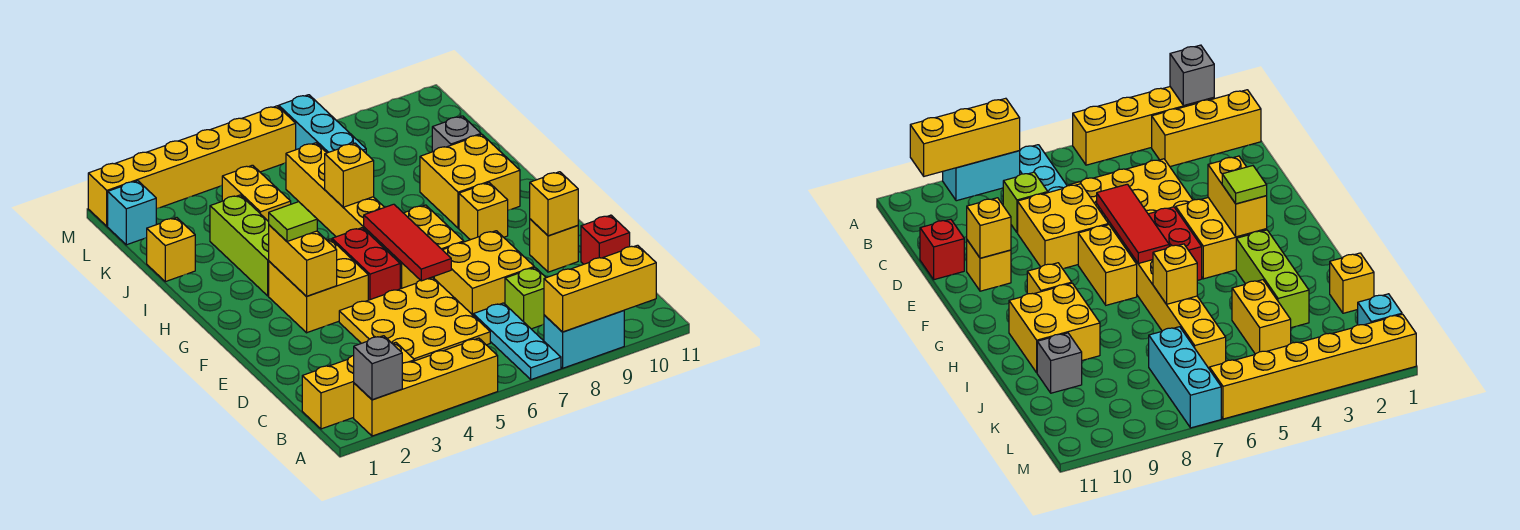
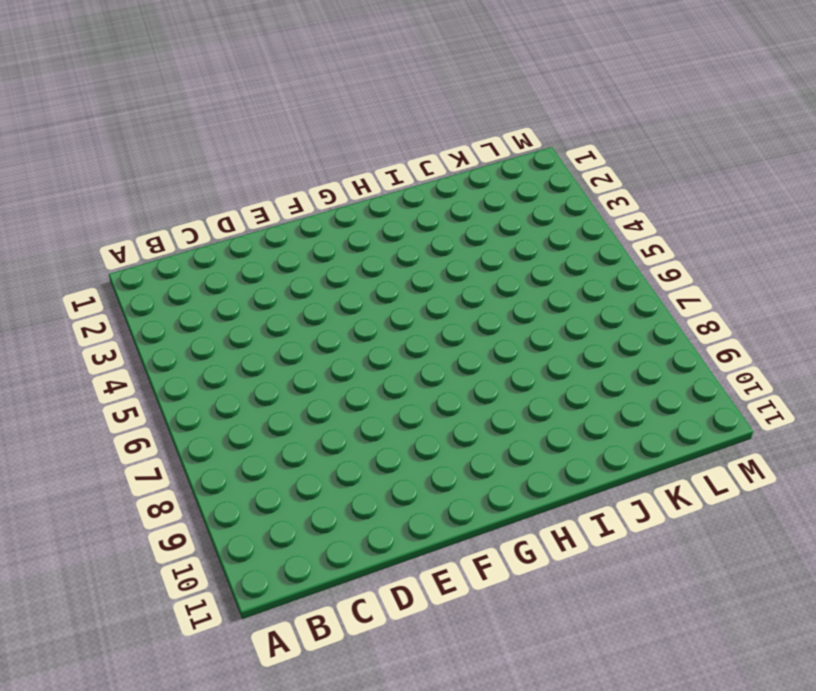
none -> yellow 1x4 brick [354,338,498,436]
none -> cyan 1x3 plate [473,303,561,380]
none -> cyan 1x2 brick [544,311,624,368]

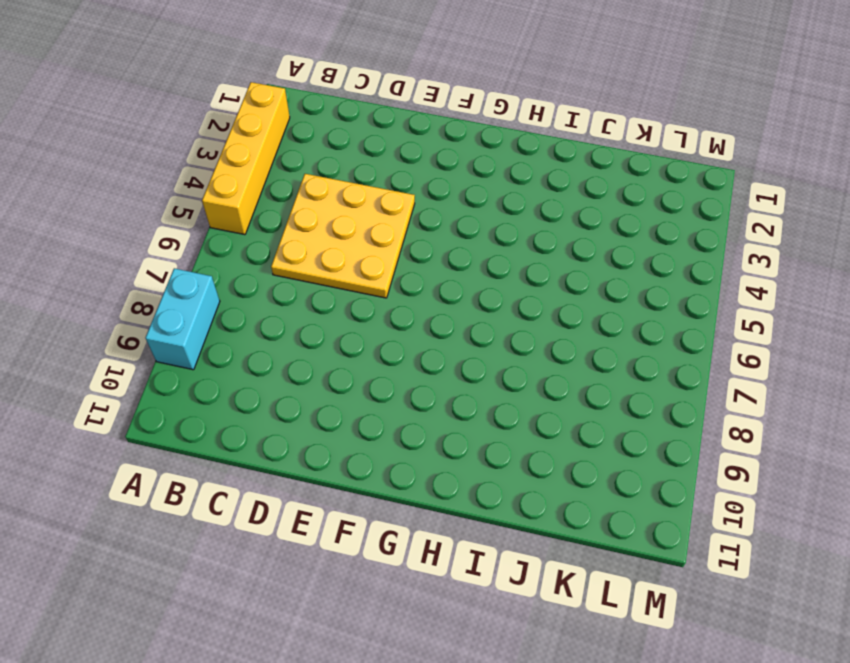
none -> cyan 1x3 plate [473,303,561,380]
none -> yellow 1x3 brick [302,342,415,429]
none -> lime 1x1 brick [505,268,546,329]

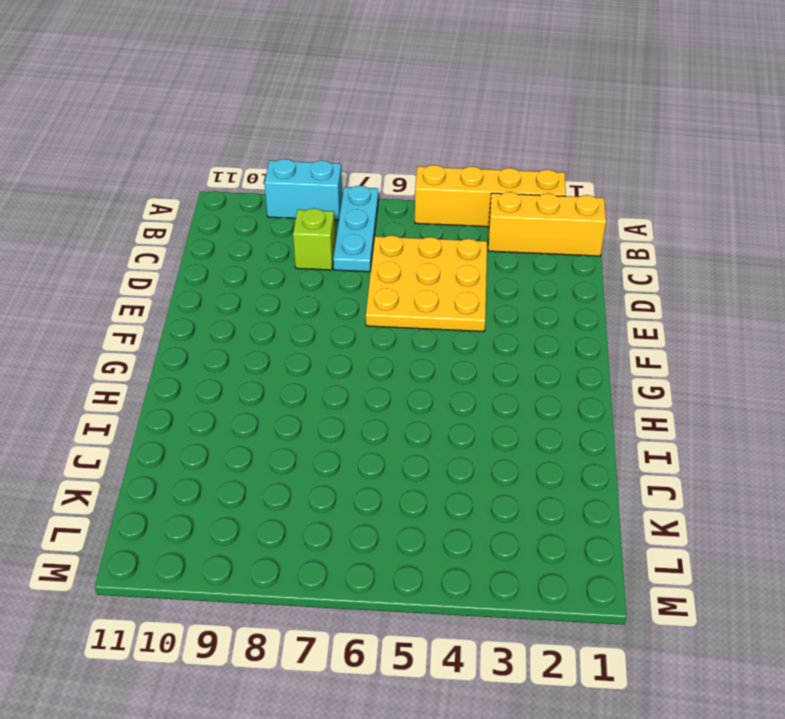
none -> yellow 2x2 brick [434,231,534,315]
none -> red 1x1 brick [581,215,630,264]
none -> yellow 1x1 brick [530,219,578,272]

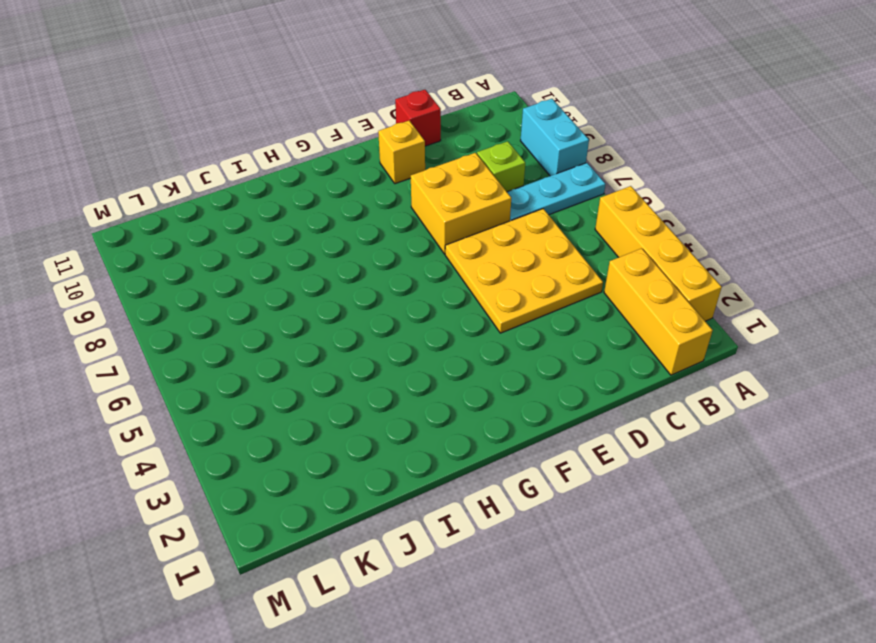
none -> yellow 2x2 brick [269,239,368,333]
none -> red 1x2 brick [332,228,400,300]
none -> yellow 1x6 brick [286,143,432,289]

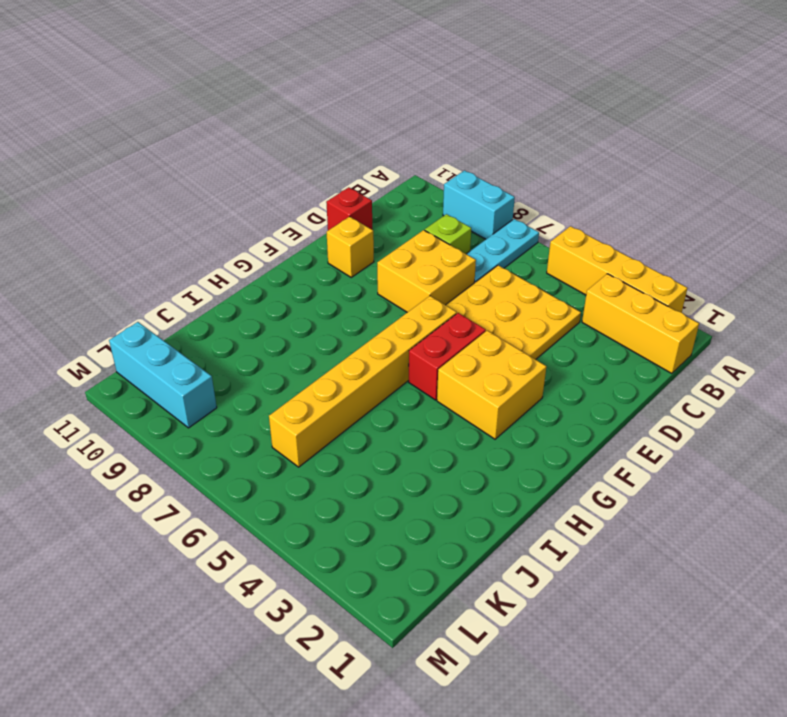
cyan 1x3 brick [109,322,217,428] -> cyan 1x3 brick turned to [279,95,366,153]
none -> yellow 1x2 brick [404,205,464,278]
none -> yellow 1x1 brick [459,183,508,240]
none -> lime 1x3 brick [210,195,269,296]

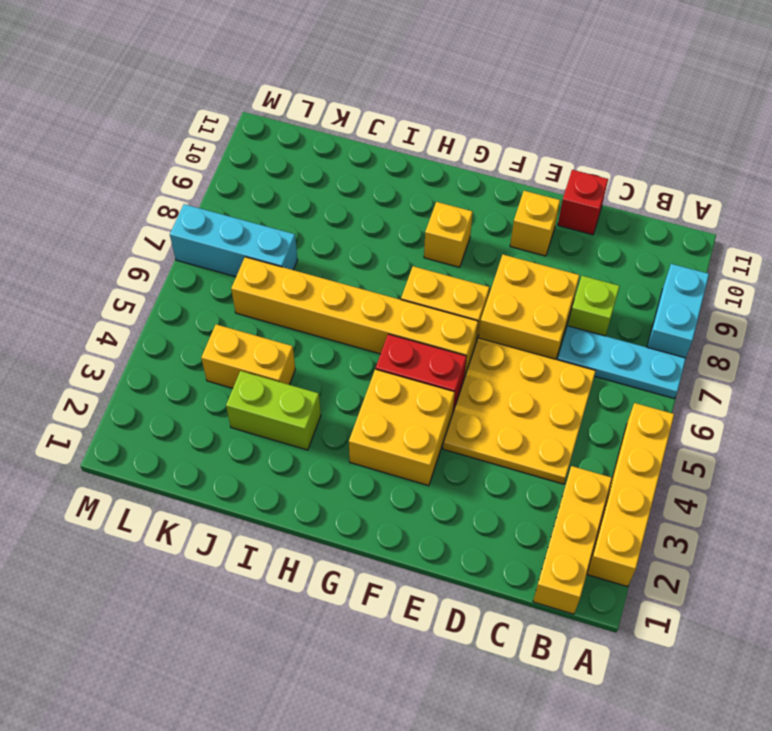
lime 1x2 brick [226,371,321,450] -> lime 1x3 brick [210,195,269,296]
none -> yellow 2x2 brick [420,134,520,228]
none -> yellow 1x1 brick [147,218,195,282]
none -> grey 1x1 brick [432,116,481,152]

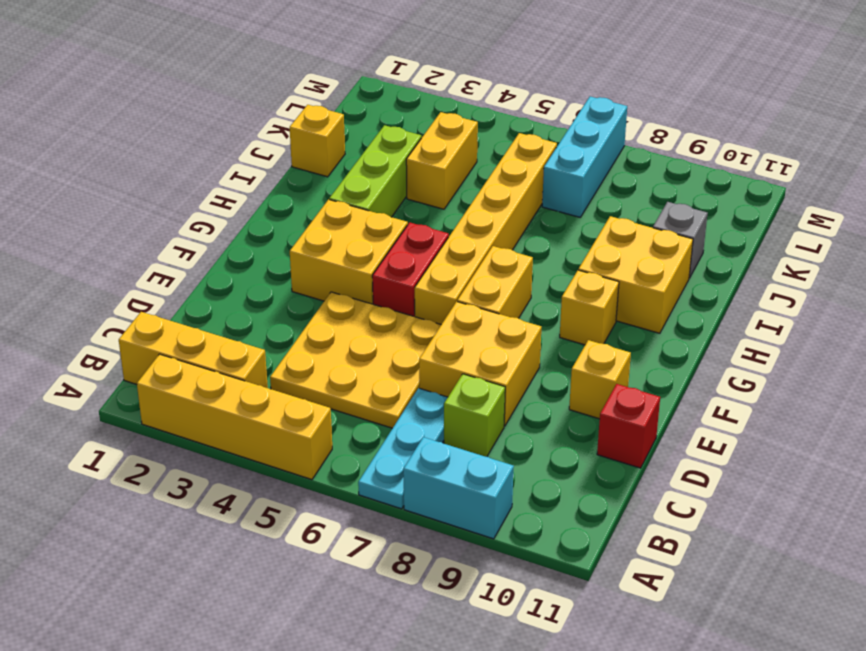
none -> cyan 1x1 brick [108,181,156,245]
none -> yellow 1x6 brick [88,106,296,226]
none -> grey 1x1 brick [354,336,402,400]

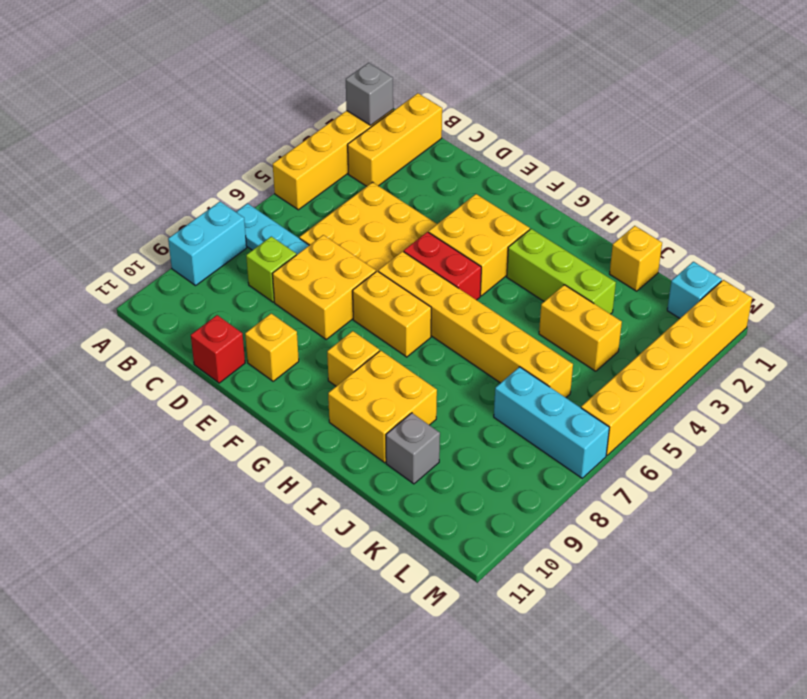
none -> yellow 1x3 brick [544,245,656,332]
none -> red 1x3 tile [364,204,451,281]
none -> yellow 1x1 brick [530,172,578,236]

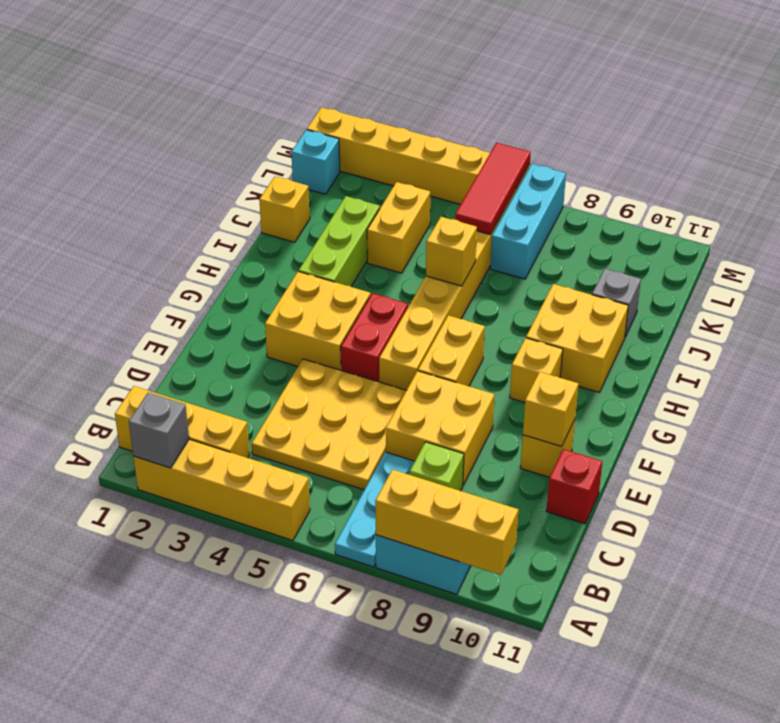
red 1x3 tile [455,143,531,235] -> red 1x3 tile moved to [364,204,451,281]
none -> yellow 1x2 brick [269,225,337,296]
none -> lime 1x1 tile [269,202,317,242]

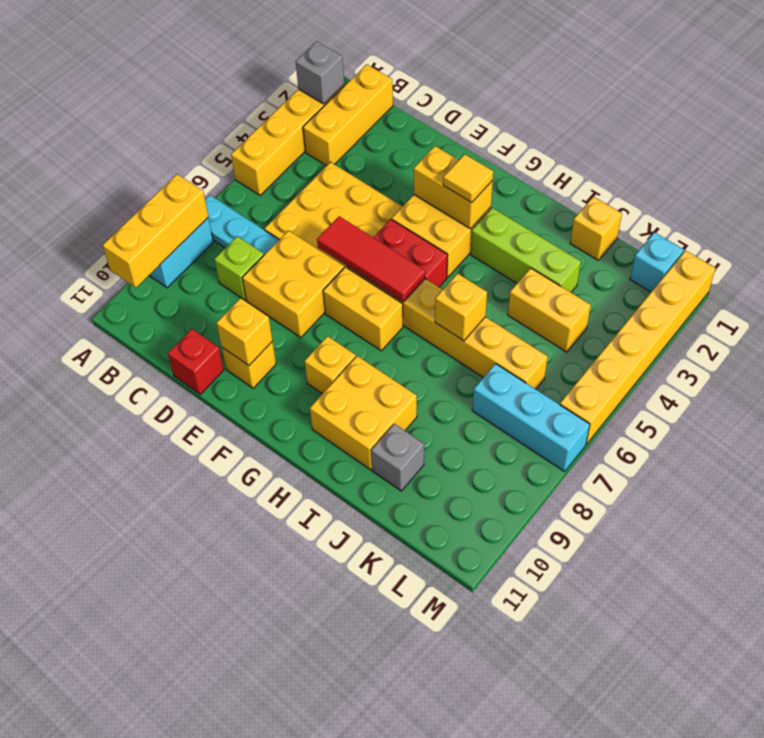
yellow 1x1 tile [443,154,493,202] -> lime 1x1 tile [269,202,317,242]

